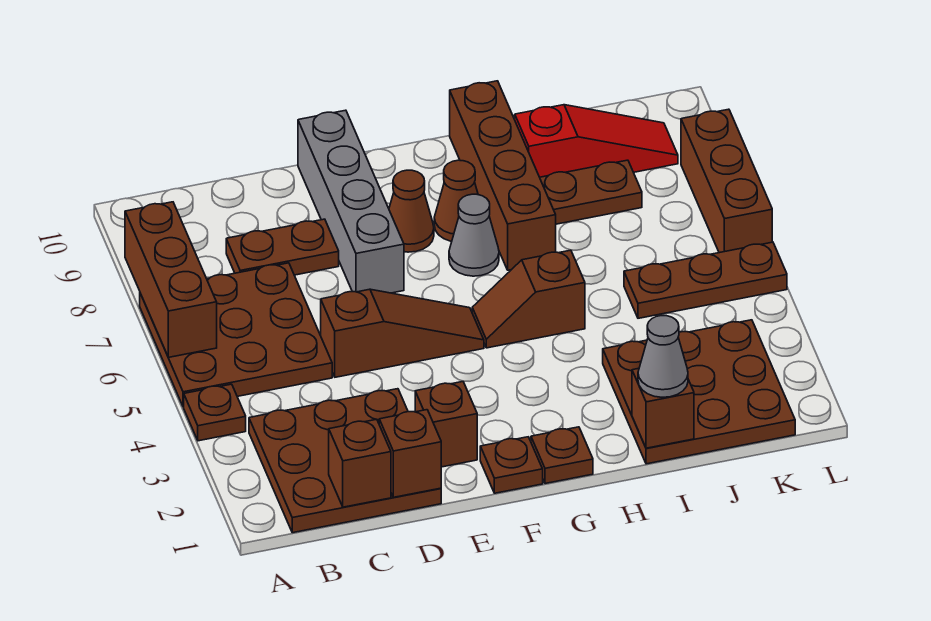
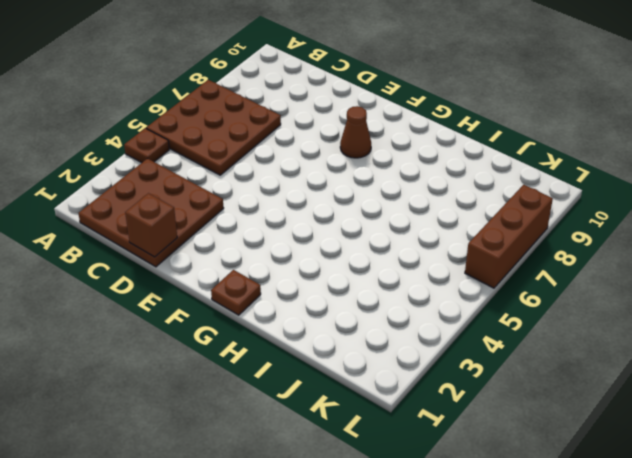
none -> brown 1x2 plate [226,219,339,275]
none -> brown 1x3 slope [321,289,484,377]
none -> brown 1x1 brick [415,382,477,467]

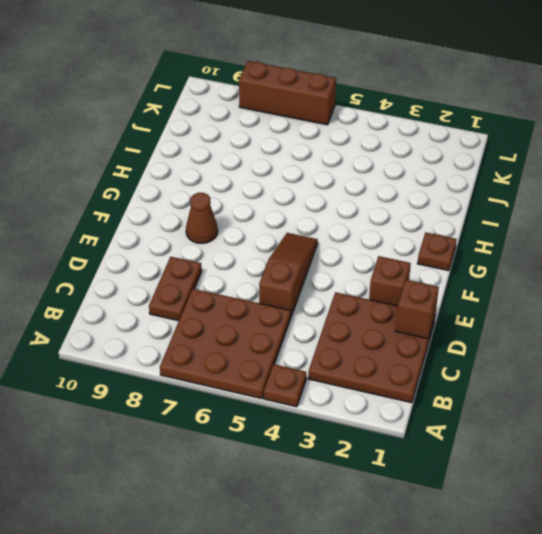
none -> grey 1x4 brick [298,110,404,293]
none -> brown 1x1 plate [480,437,543,493]
none -> brown 1x2 slope [472,250,585,348]

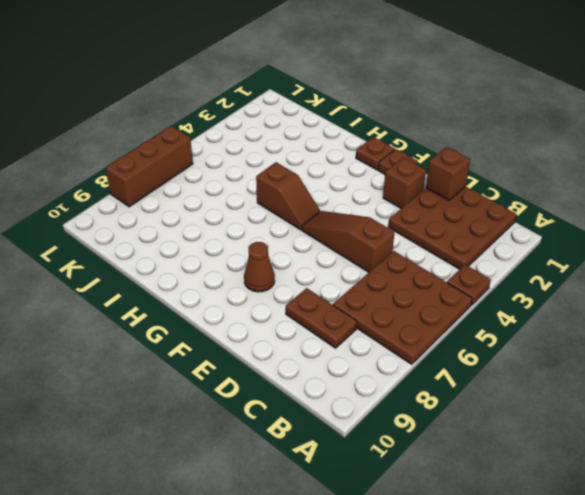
none -> grey 1x4 brick [298,110,404,293]
none -> grey 1x1 cone [449,194,499,276]
none -> brown 1x1 cone [434,160,478,241]

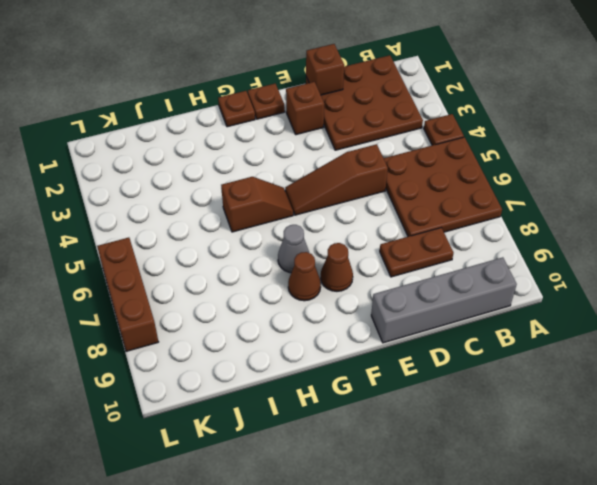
grey 1x4 brick [371,257,517,343] -> grey 1x4 brick turned to [298,110,404,293]
none -> brown 1x4 brick [450,81,556,270]
none -> brown 3x3 plate [603,320,795,464]
none -> brown 1x2 plate [540,160,642,224]

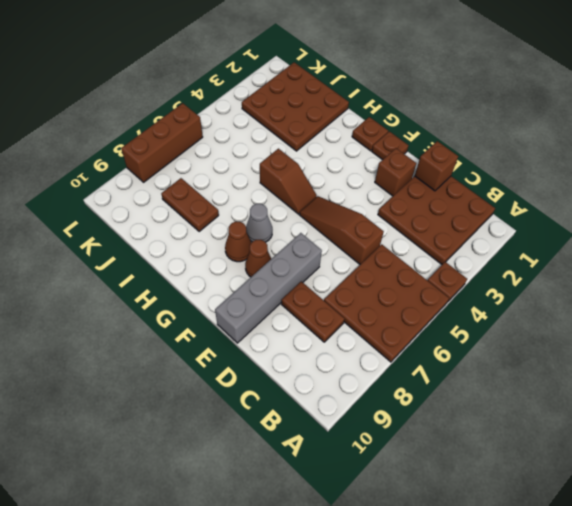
none -> brown 1x4 brick [450,81,556,270]
none -> red 1x3 slope [515,105,678,177]
none -> brown 1x3 plate [624,242,787,318]

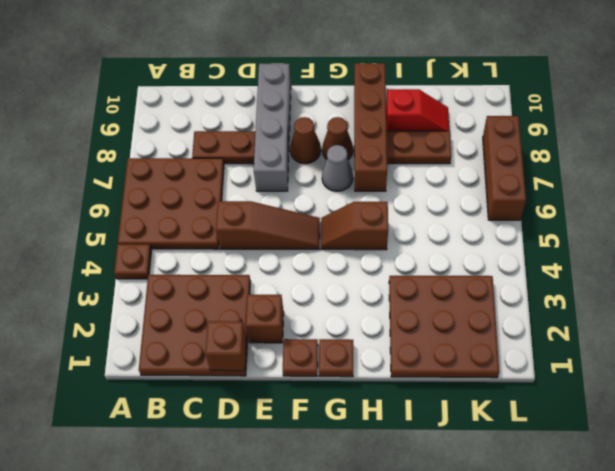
red 1x2 slope [386,89,449,136] -> red 1x3 slope [515,105,678,177]
none -> brown 1x3 plate [624,242,787,318]
none -> brown 1x3 brick [125,202,217,357]
none -> brown 1x1 brick [329,419,391,507]

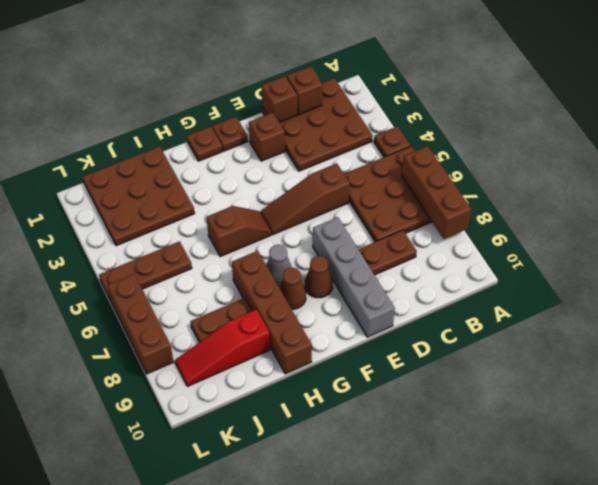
none -> brown 1x1 brick [632,368,694,448]
none -> grey 1x1 cone [638,316,688,397]

